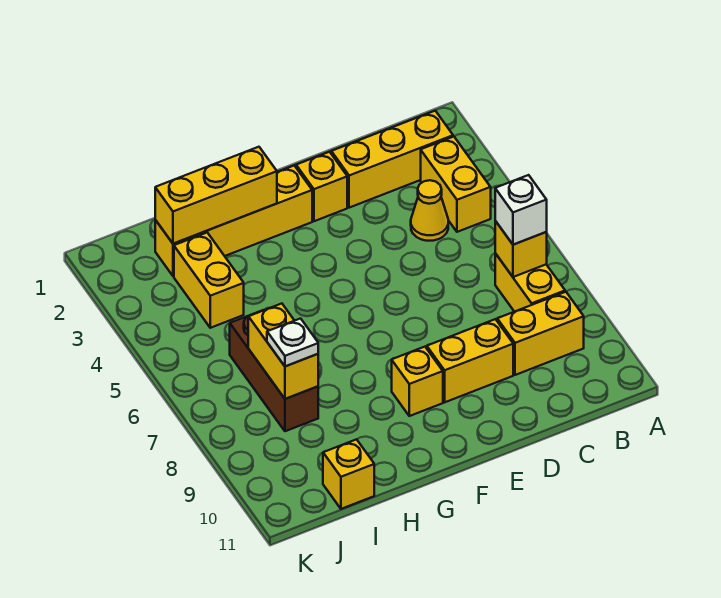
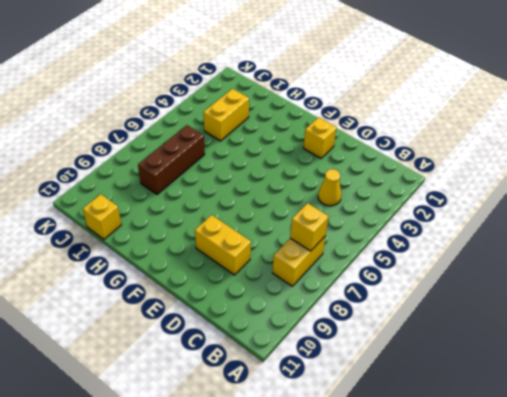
none -> yellow 1x3 brick [331,111,453,208]
none -> yellow 1x2 brick [421,137,491,232]
none -> yellow 1x2 brick [497,292,584,375]

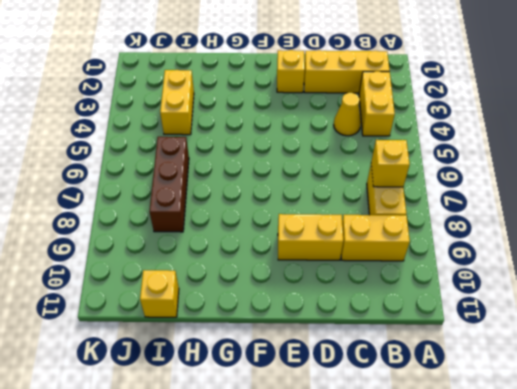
none -> yellow 1x4 brick [155,165,312,276]
none -> yellow 1x1 brick [392,347,443,416]
none -> yellow 1x3 brick [155,147,277,244]

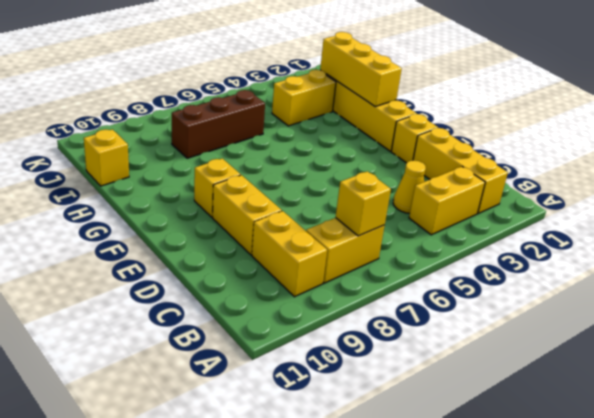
none -> yellow 1x2 brick [248,304,318,399]
none -> white 1x1 brick [495,175,547,245]
none -> white 1x1 plate [267,319,318,366]

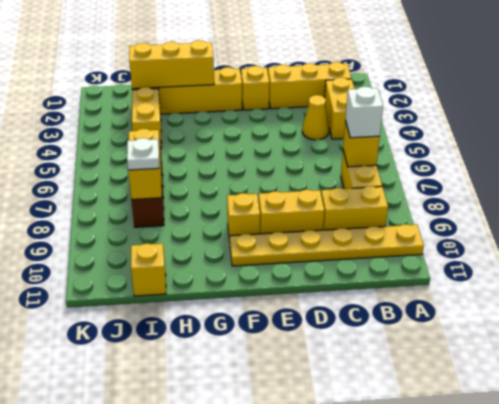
yellow 1x6 plate [230,224,424,266] -> none

